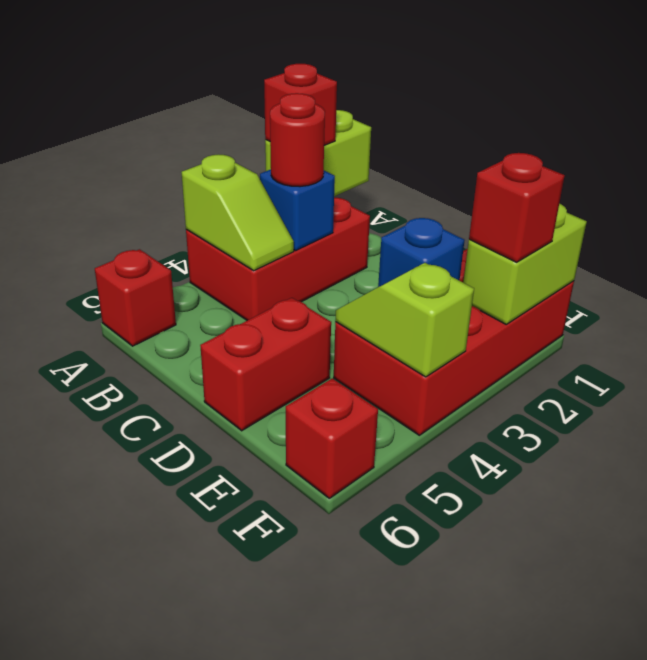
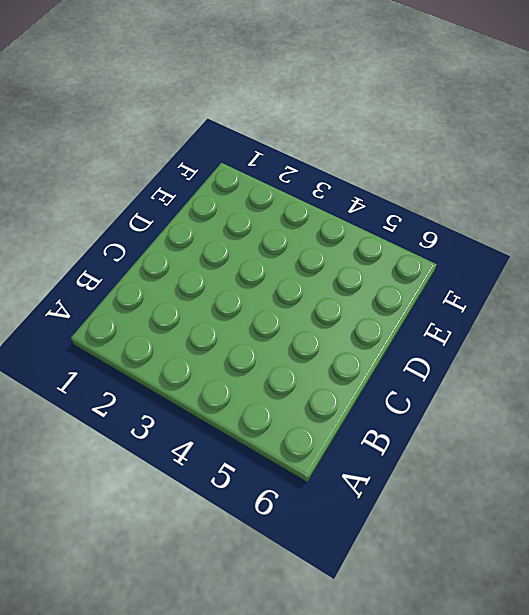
none -> red 2x3 brick [186,198,370,320]
none -> red 1x1 brick [95,249,176,346]
none -> red 1x2 brick [200,298,331,431]

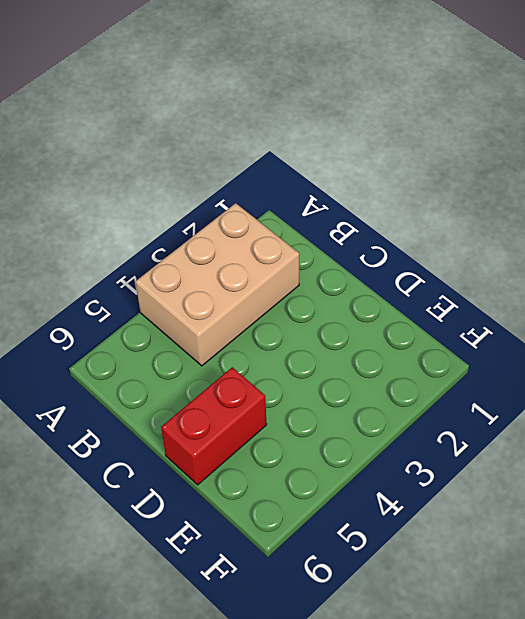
tan 2x3 brick [135,203,299,366] -> red 2x3 brick [186,198,370,320]
none -> red 1x1 brick [95,249,176,346]
none -> red 2x4 brick [334,249,574,435]
none -> red 1x1 brick [286,378,378,498]

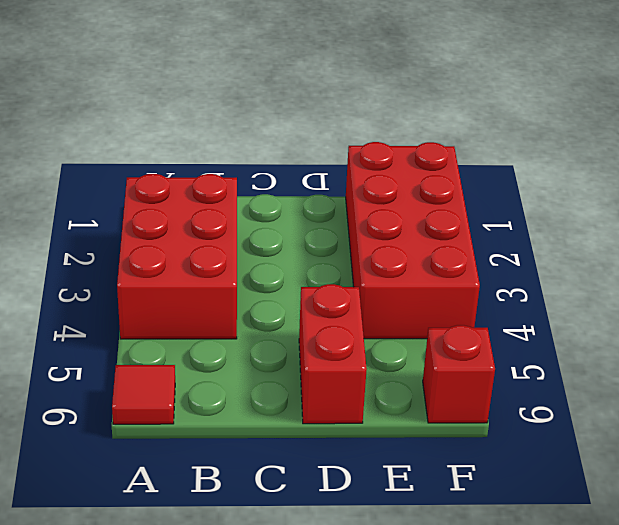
red 1x1 tile [112,365,175,424] -> red 1x1 brick [95,249,176,346]
none -> lime 1x2 brick [265,110,371,196]
none -> lime 1x2 slope [181,154,294,271]
none -> blue 1x1 brick [260,169,335,251]

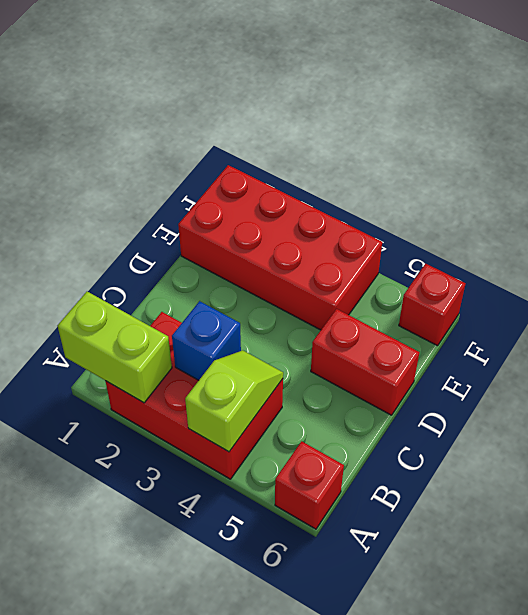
none -> blue 1x1 brick [378,218,465,287]
none -> lime 1x2 slope [335,263,474,377]
none -> lime 1x2 brick [463,204,587,324]

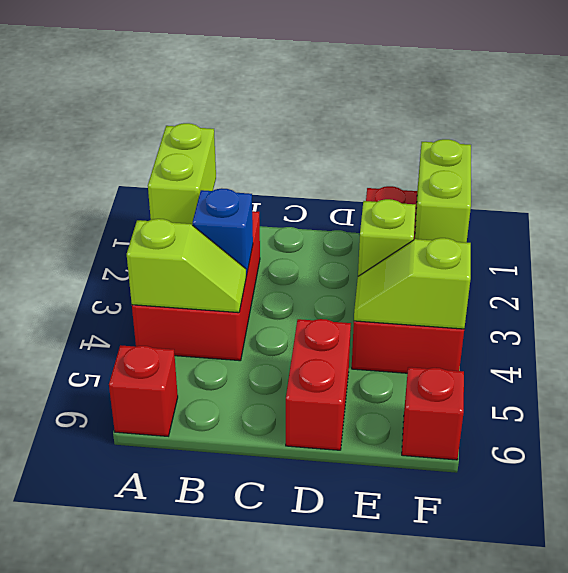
lime 1x1 brick [358,199,416,276] -> blue 1x1 brick [378,218,465,287]
none -> red 1x1 brick [264,64,337,145]
none -> red 1x1 round brick [270,93,325,187]
none -> red 1x1 brick [469,153,565,262]

